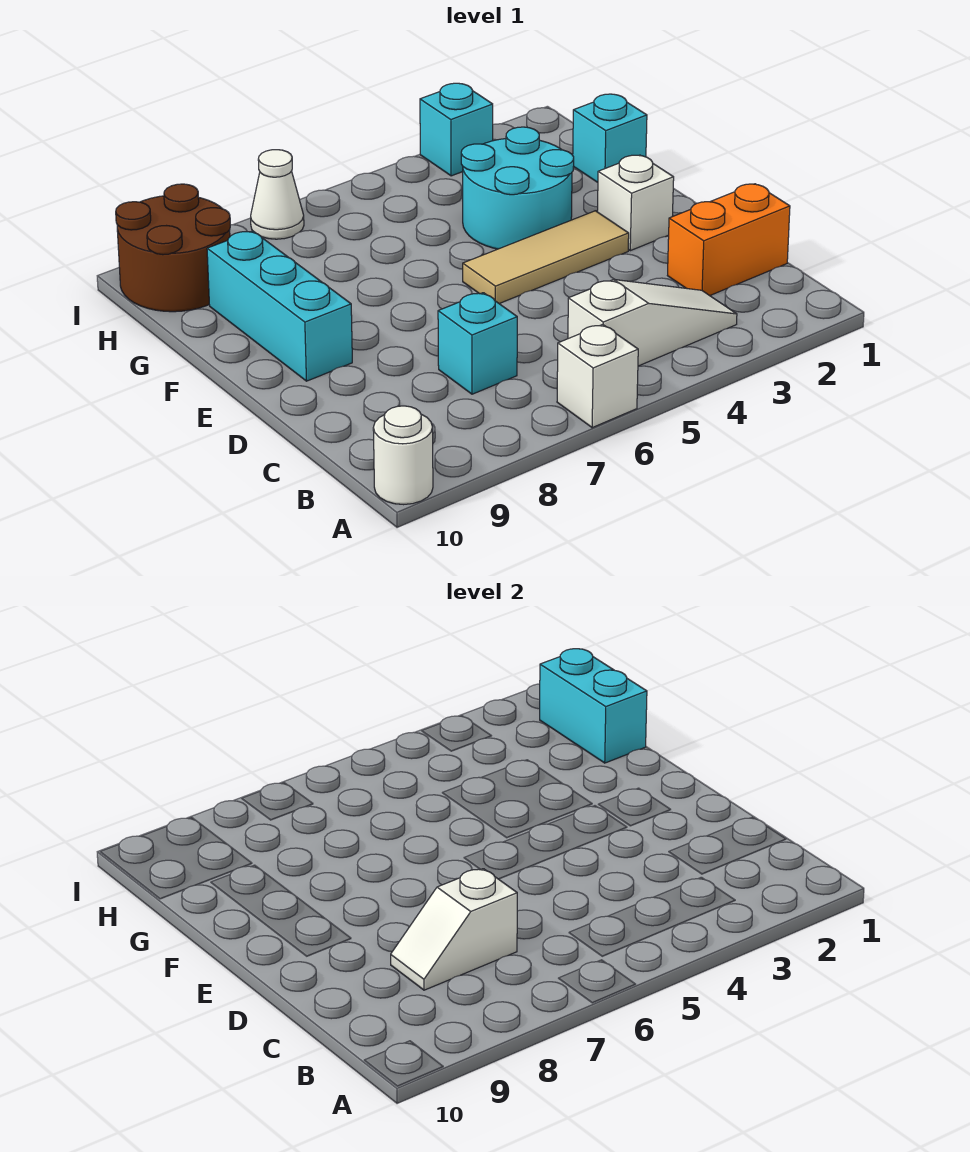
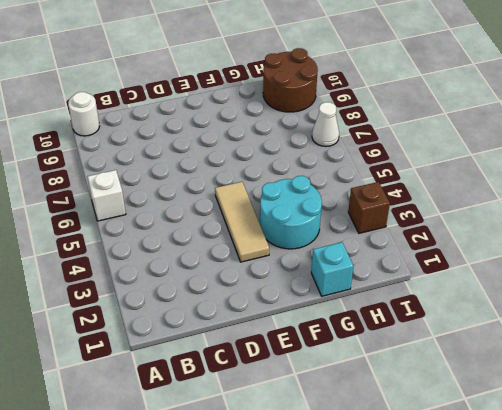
brown 1x1 brick [348,182,390,233] -> cyan 1x1 brick [420,83,493,176]
none -> white 1x3 slope [568,280,737,366]
none -> orange 1x2 brick [668,184,790,296]
none -> cyan 1x1 brick [438,293,517,394]

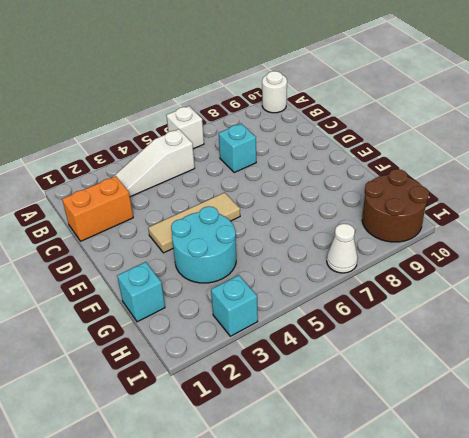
none -> white 1x1 brick [597,155,674,251]
none -> cyan 1x3 brick [207,231,352,381]
none -> white 1x2 slope [391,869,517,990]

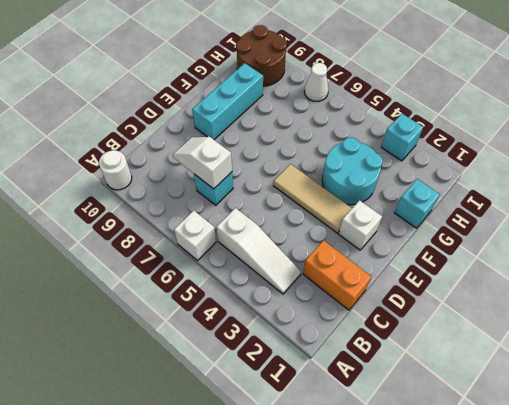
none -> cyan 1x2 brick [540,649,647,763]

